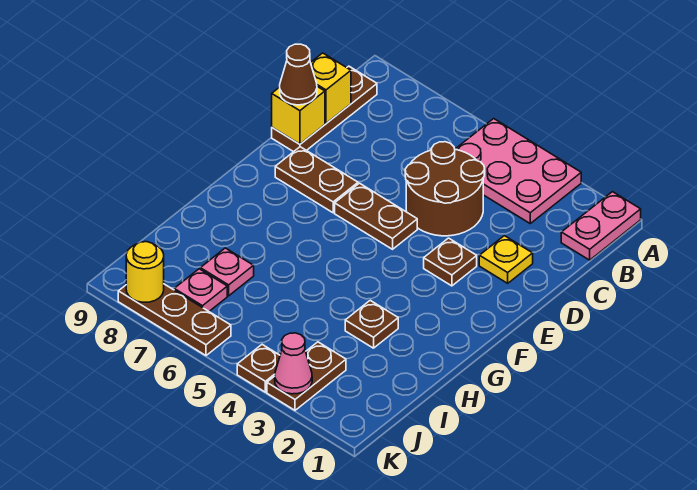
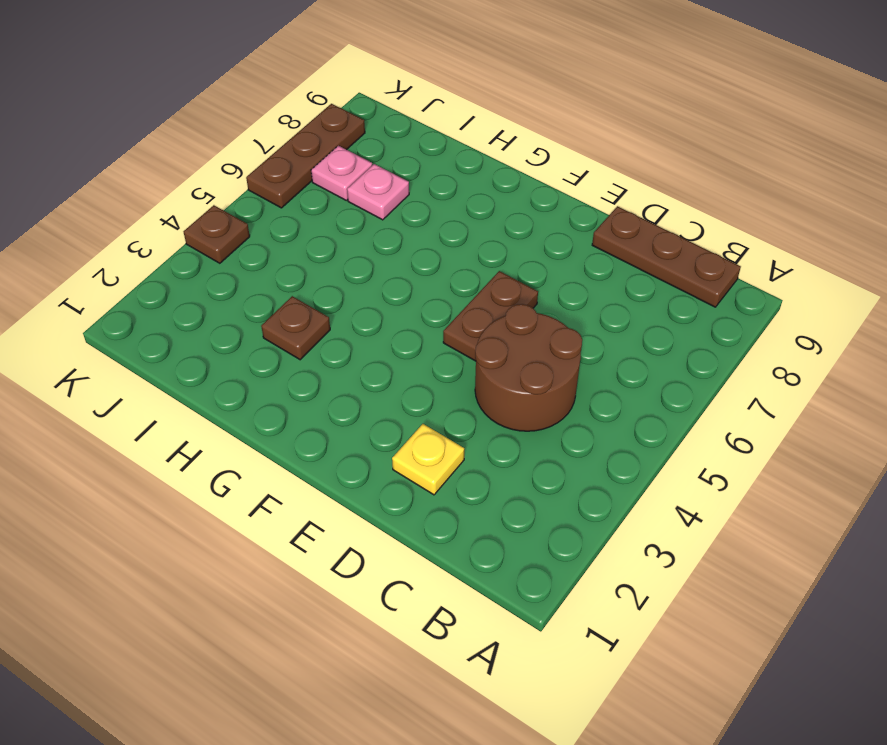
none -> pink 1x2 plate [561,192,641,260]
none -> pink 2x3 plate [455,119,581,223]
none -> brown 1x1 plate [424,238,477,286]

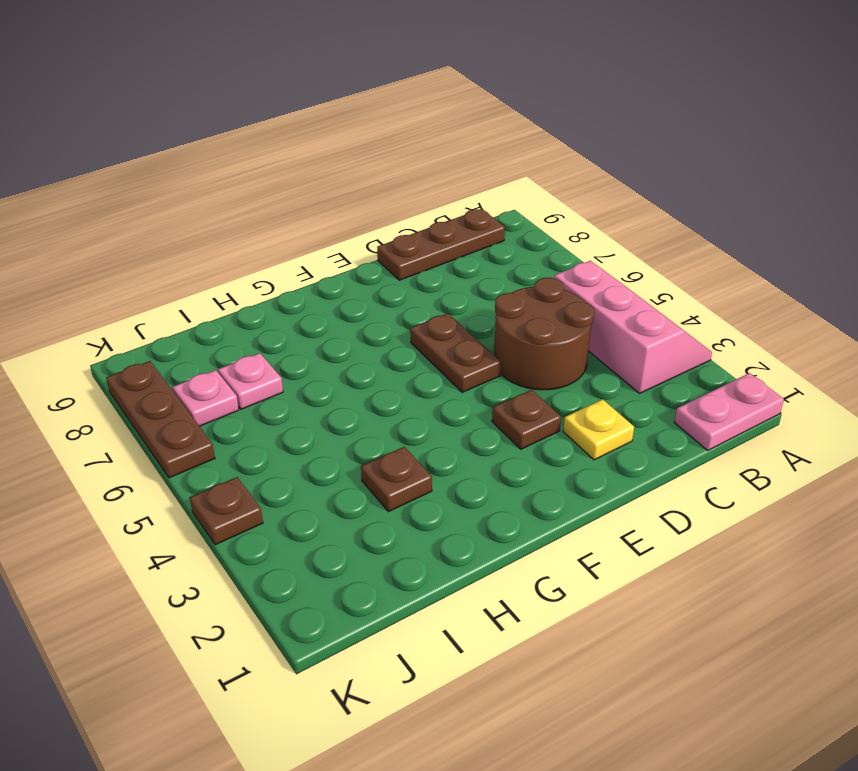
pink 2x3 slope [554,261,712,393] -> pink 2x3 plate [455,119,581,223]
none -> brown 1x2 plate [275,147,358,213]
none -> brown 1x2 plate [267,342,346,410]
none -> yellow 1x1 brick [311,53,351,123]

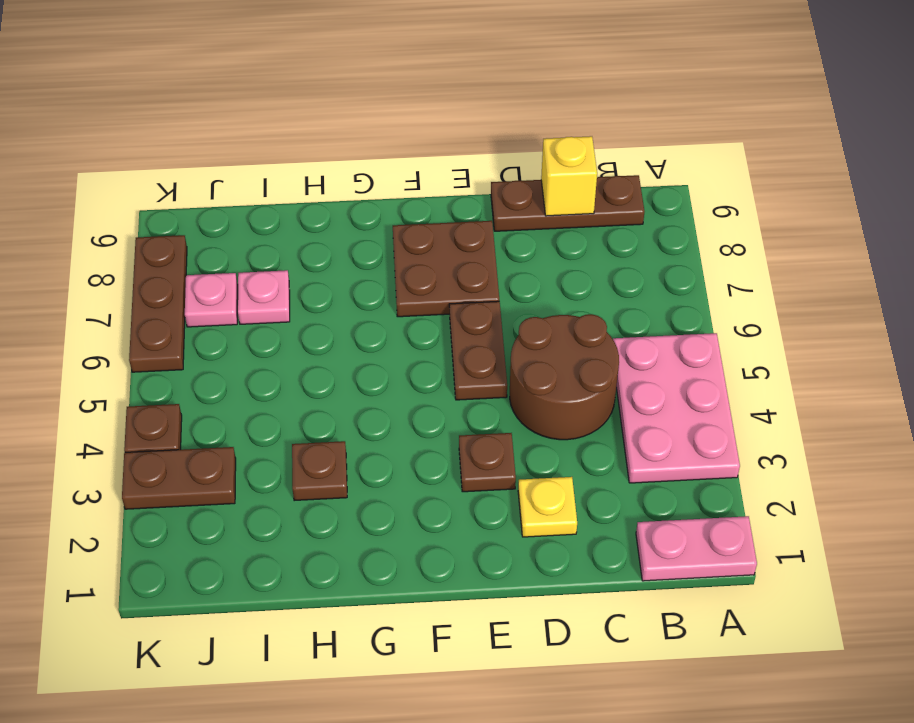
brown 2x2 plate [393,221,499,317] -> brown 1x2 plate [275,147,358,213]
none -> yellow 1x1 brick [272,87,325,144]
none -> pink 1x1 cone [275,333,312,394]
none -> yellow 1x1 round brick [126,242,164,302]

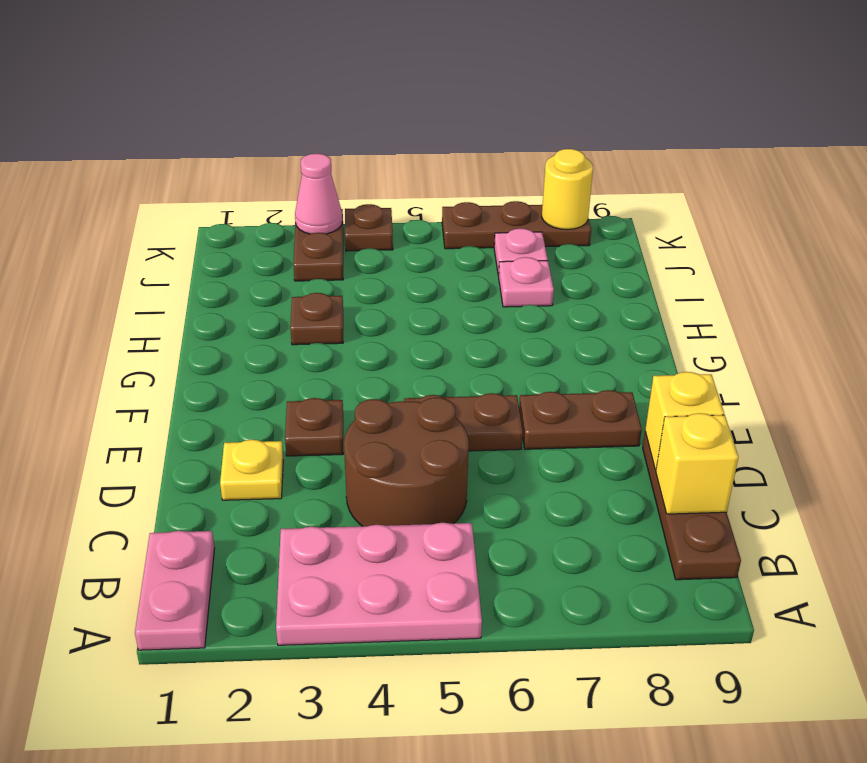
none -> brown 1x1 cone [280,44,317,105]

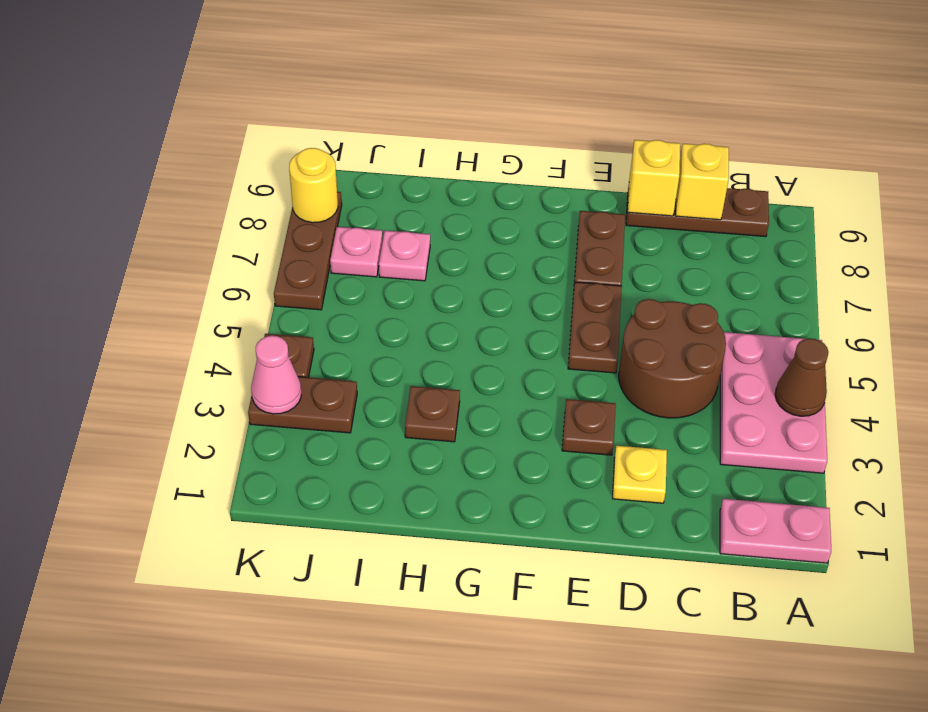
brown 1x1 cone [775,338,828,416] -> brown 1x1 cone moved to [280,44,317,105]

